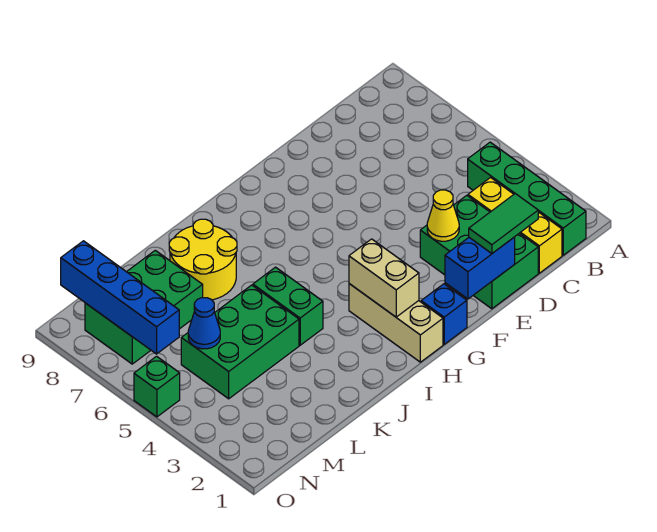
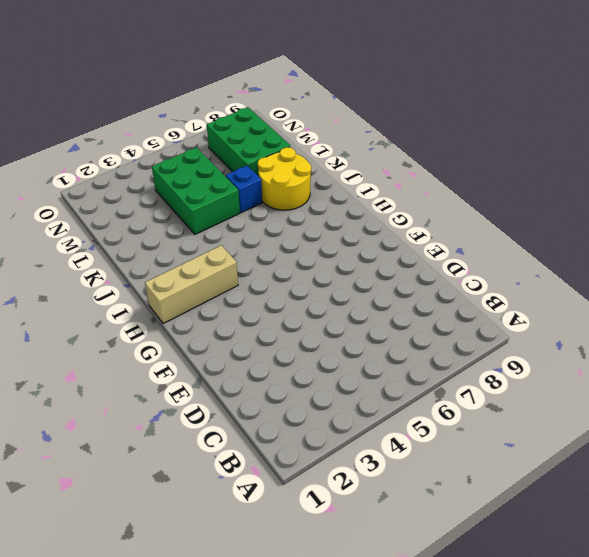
blue 1x1 brick [226,166,262,213] -> blue 1x1 brick moved to [421,284,467,344]
none -> green 1x4 brick [468,142,586,255]
none -> yellow 1x3 brick [468,178,562,273]
none -> green 2x3 brick [420,195,538,309]

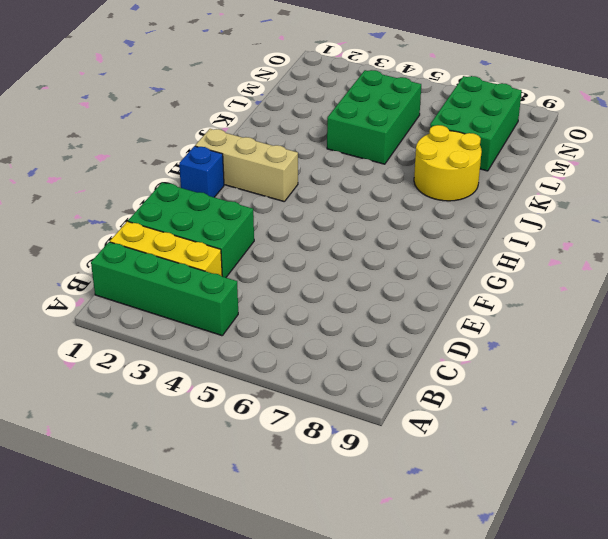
none -> green 1x2 brick [253,267,323,345]
none -> green 1x1 brick [134,356,180,417]
none -> blue 1x2 brick [445,237,515,299]

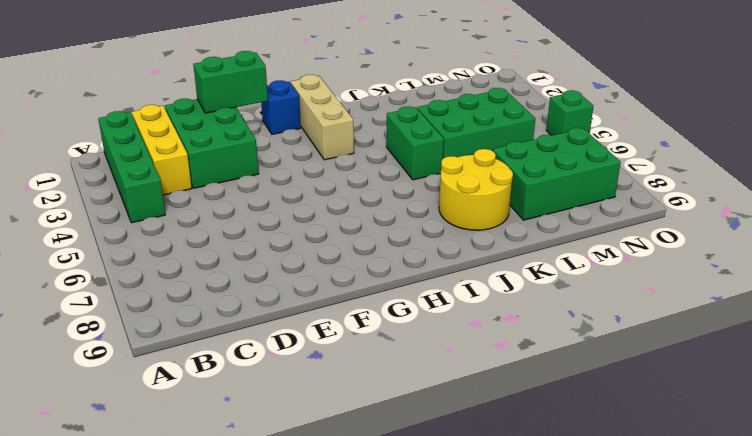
green 1x2 brick [193,51,268,113] -> blue 1x2 brick [445,237,515,299]
none -> yellow 1x1 cone [427,190,459,241]
none -> tan 1x2 brick [349,239,419,317]
none -> blue 1x1 cone [188,298,220,349]

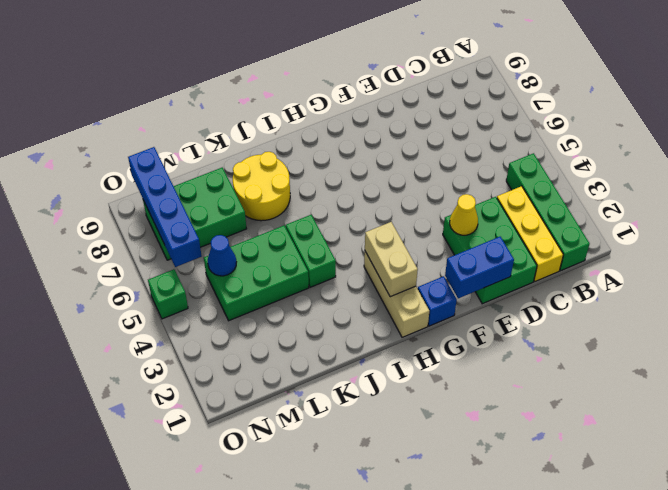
none -> green 1x2 tile [469,194,538,253]

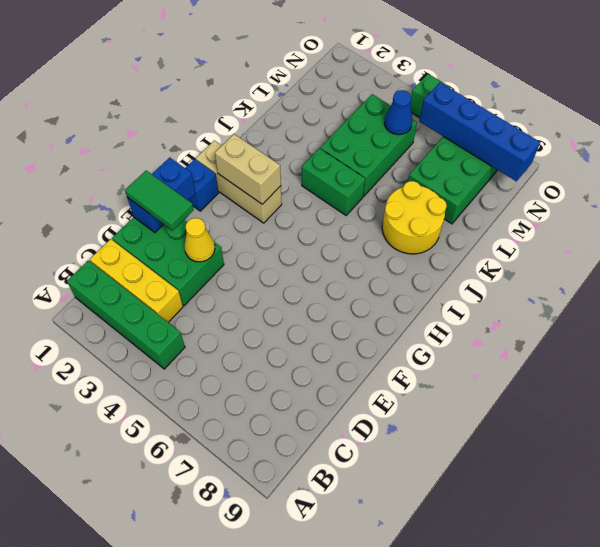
green 1x2 tile [125,171,194,230] -> green 1x2 tile turned to [469,194,538,253]

